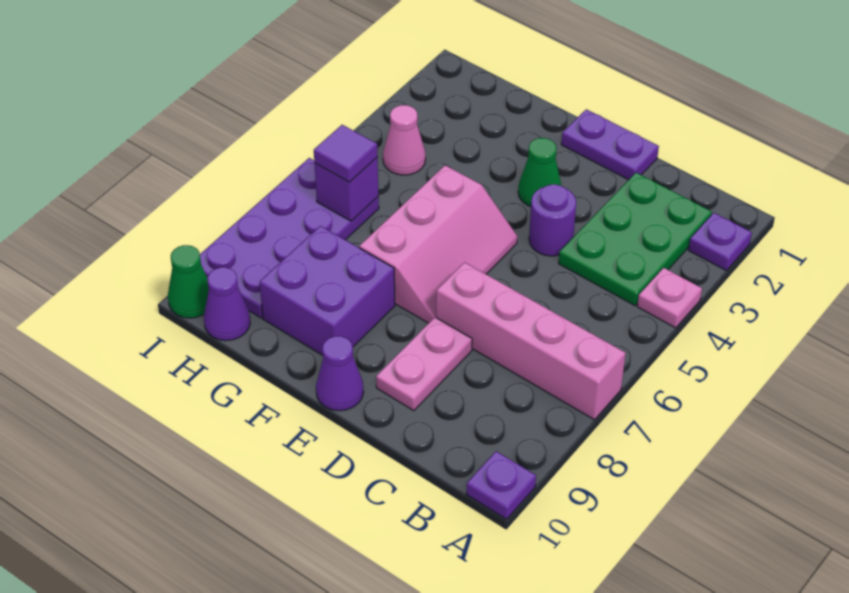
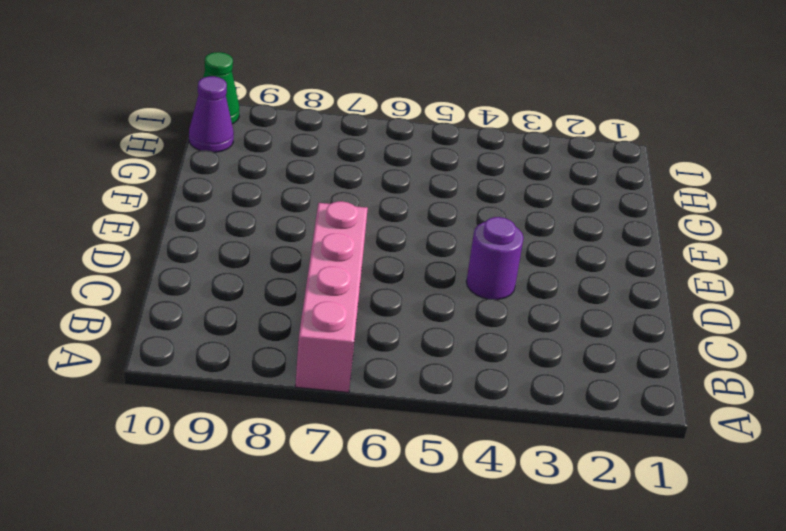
none -> purple 1x1 plate [688,213,752,270]
none -> pink 1x1 plate [637,268,702,328]
none -> purple 1x1 plate [467,451,536,519]

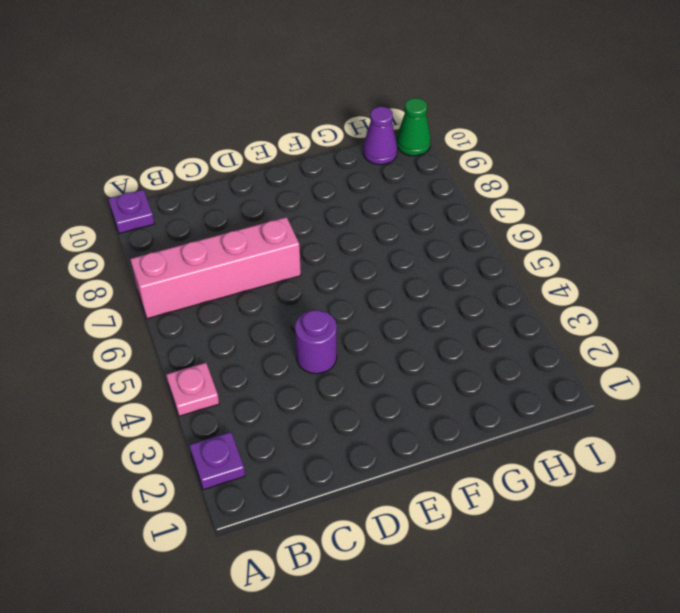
none -> green 2x3 plate [559,173,712,305]
none -> purple 1x2 plate [561,109,659,180]
none -> pink 1x2 plate [376,317,472,411]

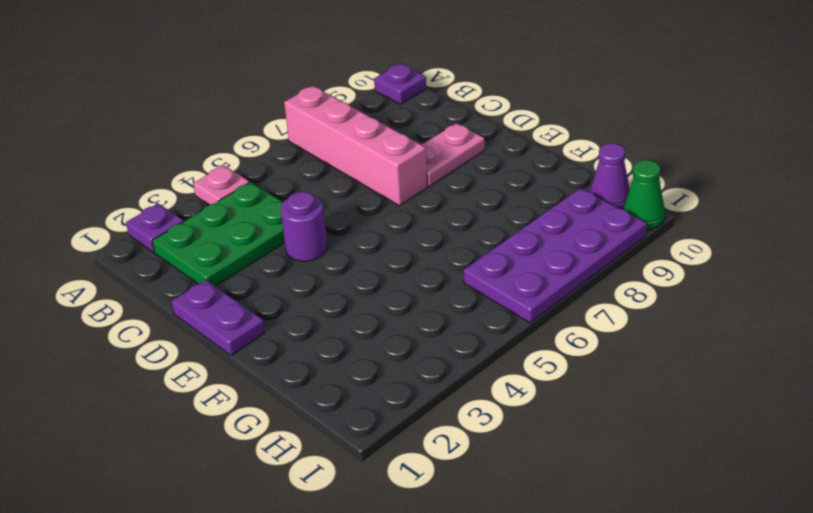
none -> green 1x1 cone [518,138,562,207]
none -> pink 2x3 slope [359,165,517,323]
none -> purple 1x1 cone [316,336,364,411]

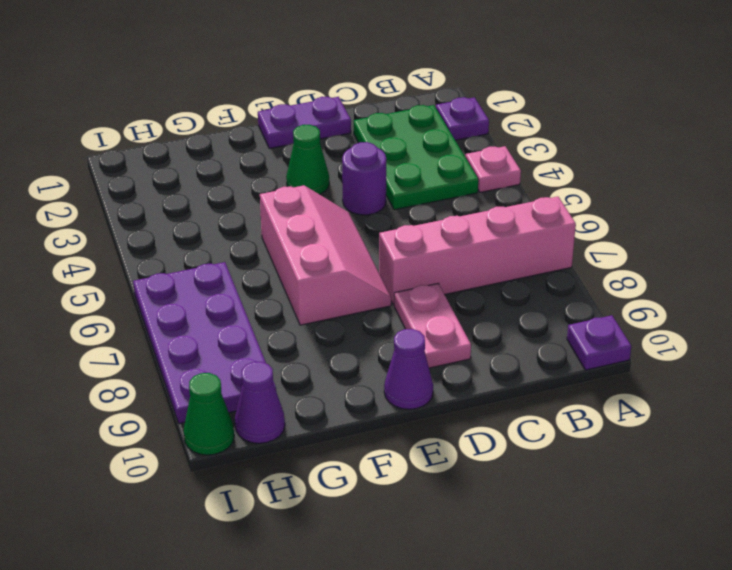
none -> purple 2x2 brick [260,226,395,355]
none -> pink 1x1 cone [383,105,426,175]
none -> purple 1x1 brick [314,157,379,221]

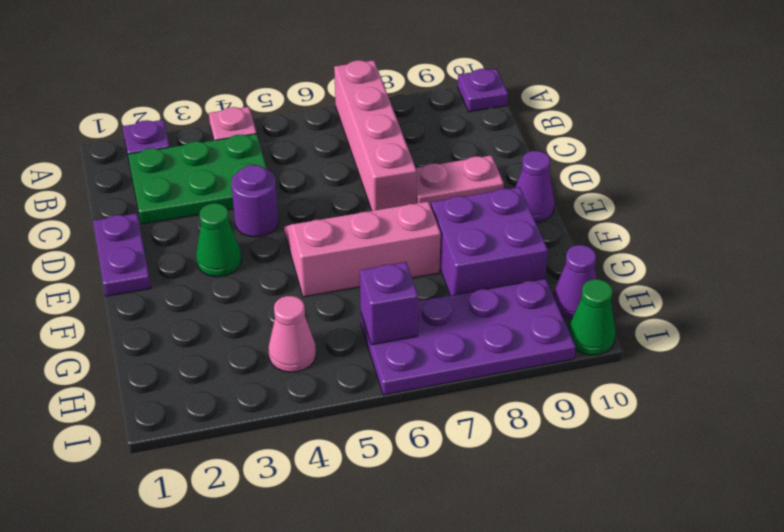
none -> purple 1x1 tile [314,125,378,182]

